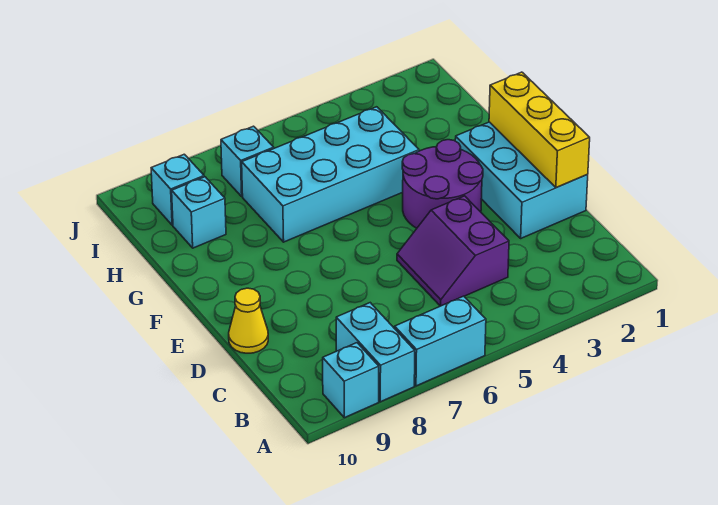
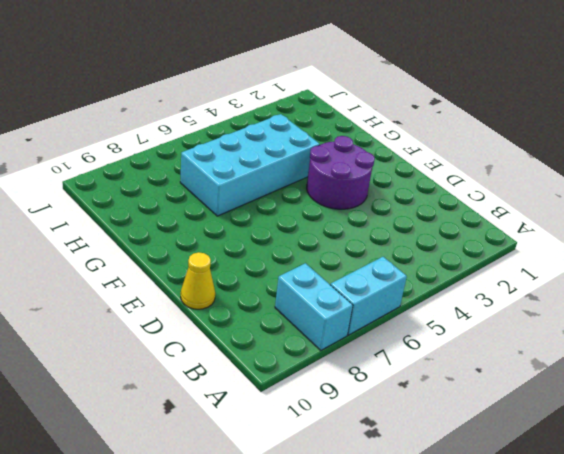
none -> cyan 1x1 brick [323,343,379,418]
none -> purple 2x2 slope [397,196,509,306]
none -> cyan 2x3 brick [455,122,588,238]

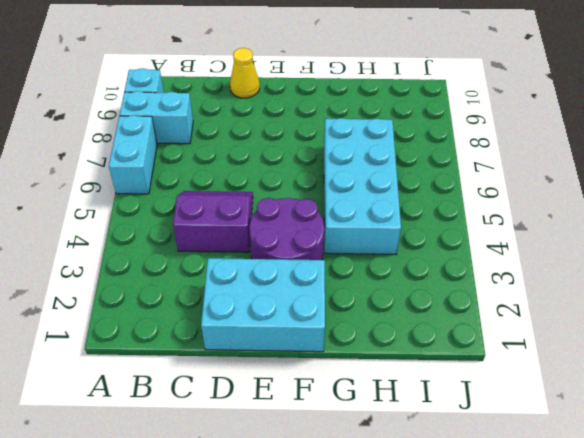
none -> cyan 1x1 brick [172,177,226,248]
none -> cyan 1x1 brick [221,126,274,196]
none -> cyan 1x1 brick [151,154,204,225]

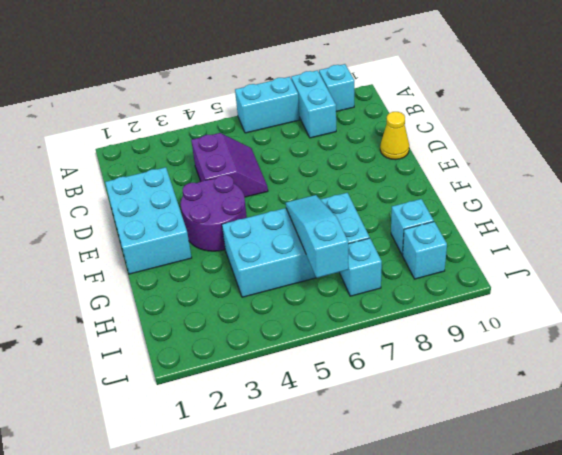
cyan 1x3 slope [286,195,348,278] -> none
none -> yellow 1x3 brick [489,72,590,188]

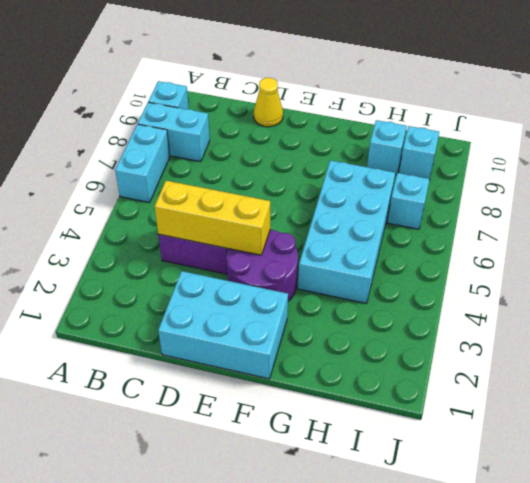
yellow 1x3 brick [155,181,270,255] -> yellow 1x3 brick moved to [489,72,590,188]

